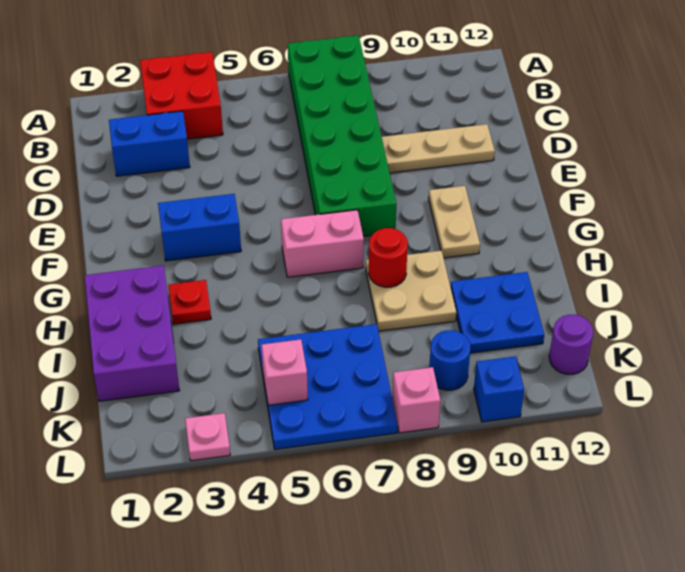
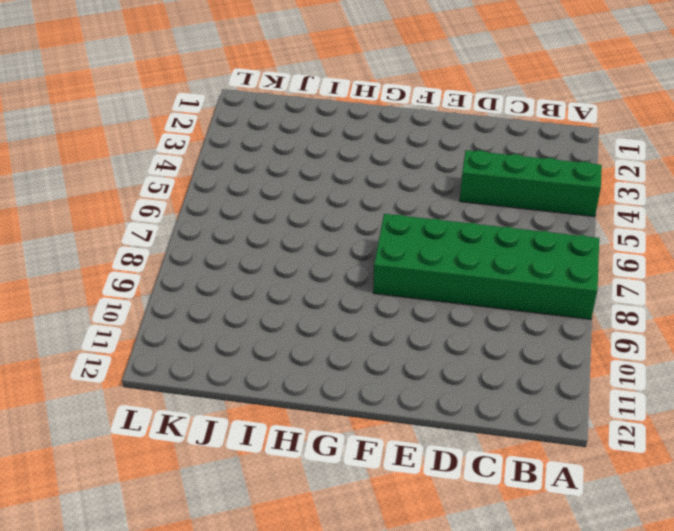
green 1x4 brick [460,150,602,217] -> red 2x2 brick [140,52,223,139]
none -> blue 1x2 brick [109,111,190,176]
none -> tan 1x3 plate [382,124,495,173]
none -> blue 1x2 brick [158,194,241,261]

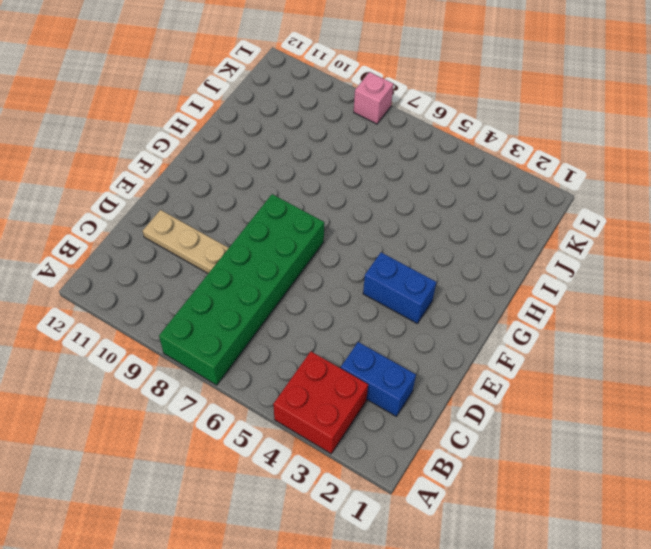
none -> tan 1x2 plate [429,186,480,258]
none -> pink 1x2 brick [281,210,364,277]
none -> purple 2x3 brick [85,265,179,401]

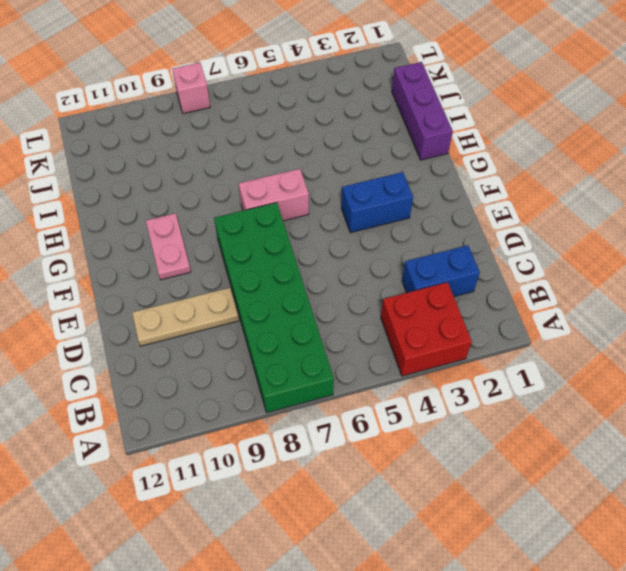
pink 1x2 plate [146,213,191,280] -> tan 1x2 plate [429,186,480,258]
purple 1x3 brick [392,62,453,160] -> purple 2x3 brick [85,265,179,401]
none -> red 1x1 plate [168,280,211,324]
none -> tan 2x2 plate [366,251,456,331]
none -> blue 2x2 plate [451,272,544,353]

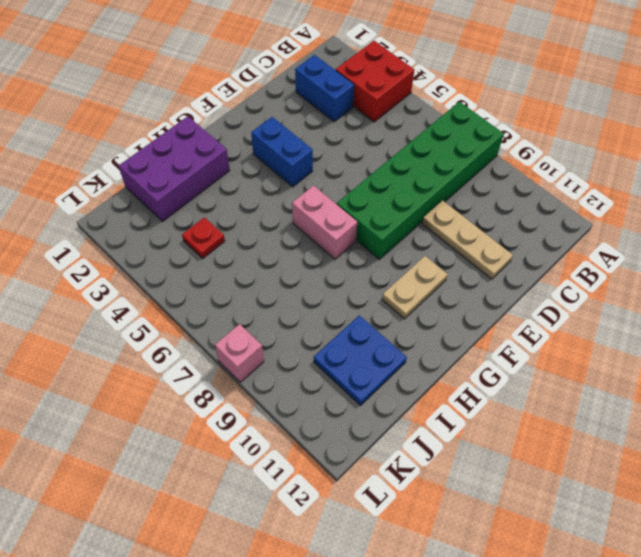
red 1x1 plate [182,217,225,259] -> red 1x1 plate moved to [168,280,211,324]
none -> tan 2x2 plate [366,251,456,331]
none -> blue 3x3 plate [258,324,398,449]
none -> blue 1x1 round brick [429,330,470,390]

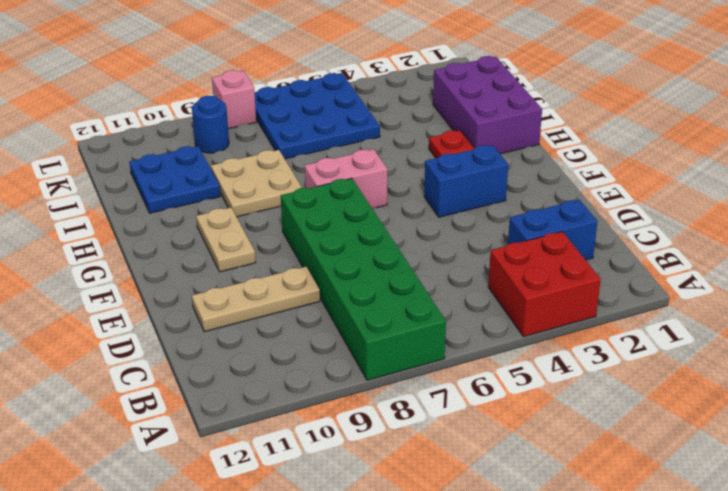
none -> purple 1x1 round brick [549,315,593,374]
none -> pink 1x1 plate [185,413,230,461]
none -> blue 1x1 brick [474,356,524,422]

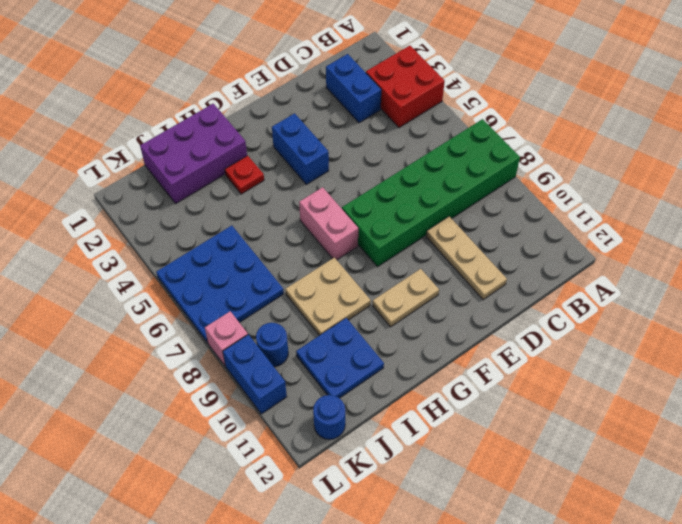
blue 1x1 round brick [313,395,345,440] -> purple 1x1 round brick [549,315,593,374]
blue 1x2 brick [223,335,287,414] -> blue 1x1 brick [474,356,524,422]
none -> pink 1x1 plate [185,413,230,461]
none -> red 1x1 round brick [369,228,408,287]
none -> pink 1x1 brick [261,339,308,405]

